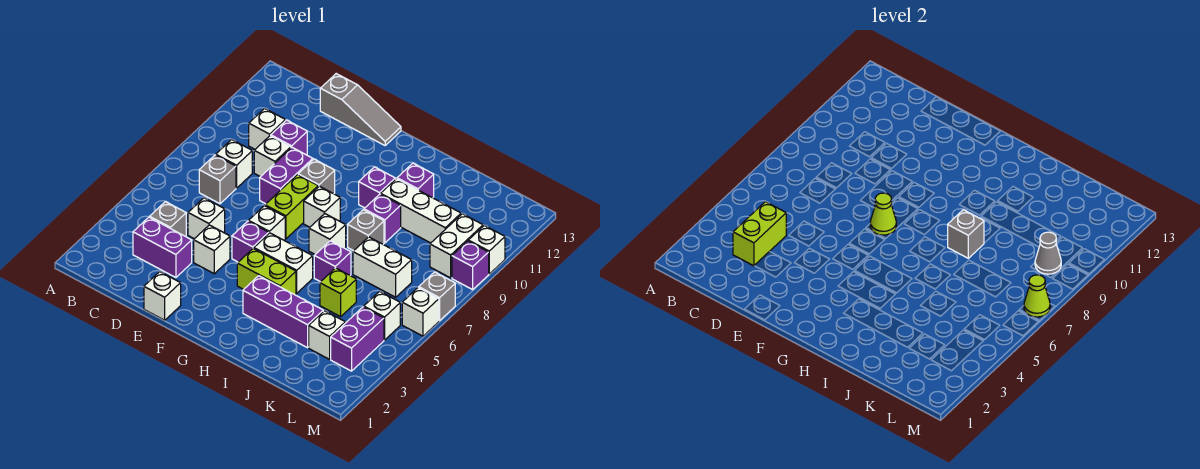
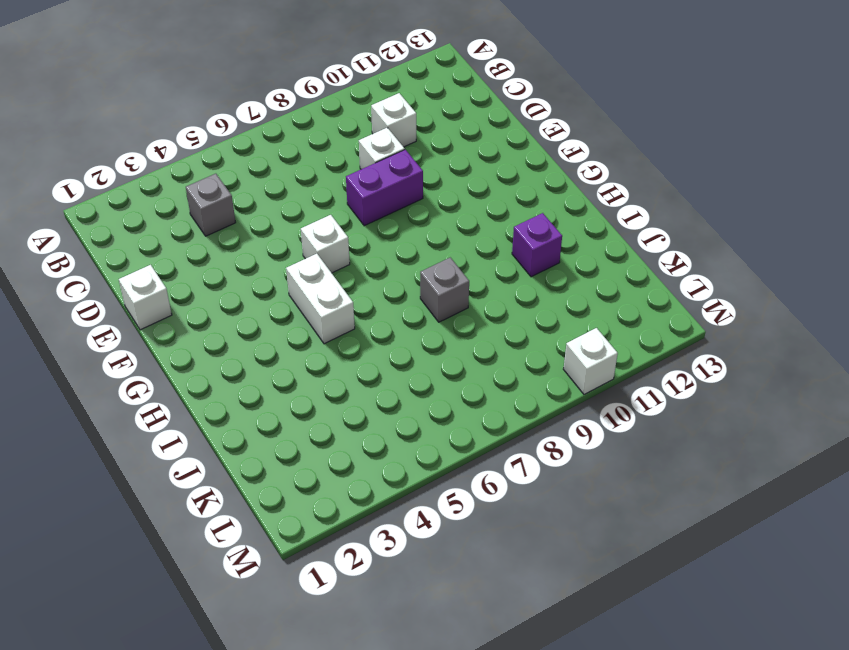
none -> purple 1x2 brick [133,217,192,278]
none -> grey 1x1 brick [199,155,236,204]
none -> white 1x1 brick [216,139,252,188]
none -> white 1x1 brick [188,198,225,239]

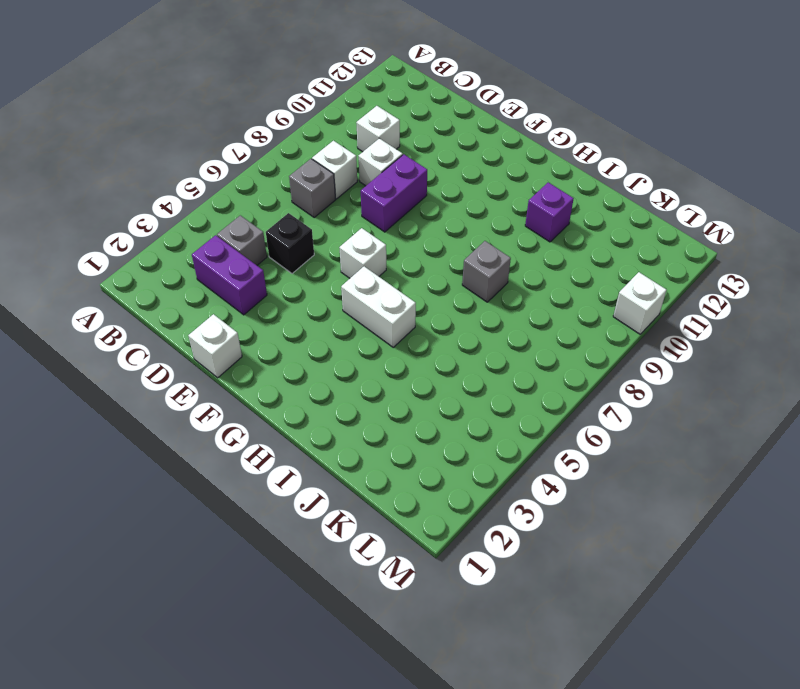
black 1x1 brick [266,213,314,274] -> white 1x1 brick [188,198,225,239]
none -> purple 1x1 brick [271,120,307,155]
none -> grey 1x3 slope [320,74,401,145]
none -> white 1x1 brick [194,225,230,274]
none -> purple 1x1 brick [232,221,269,262]

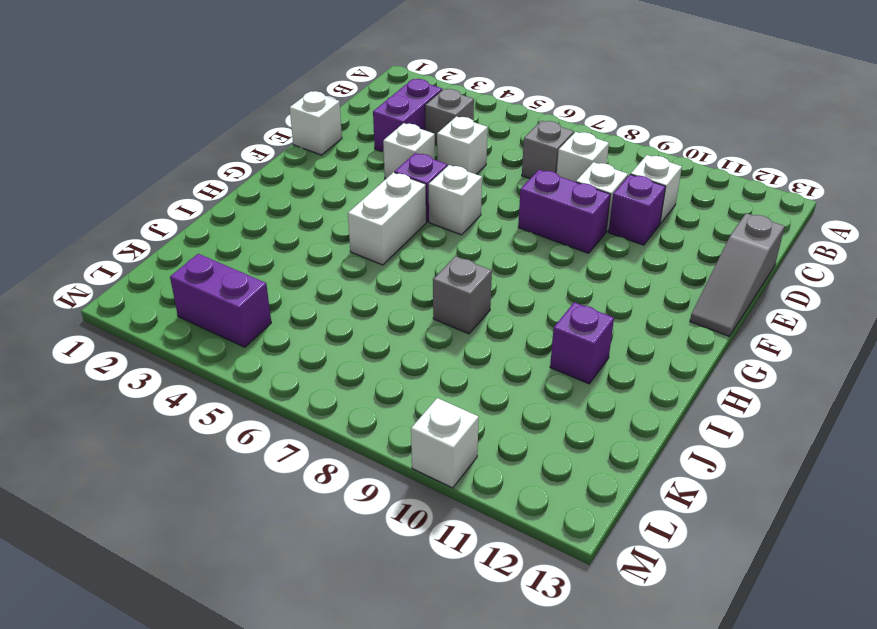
none -> lime 1x2 brick [265,175,318,239]
none -> grey 1x1 brick [298,159,335,194]
none -> lime 1x2 brick [237,248,296,295]
none -> white 1x1 brick [304,186,340,227]

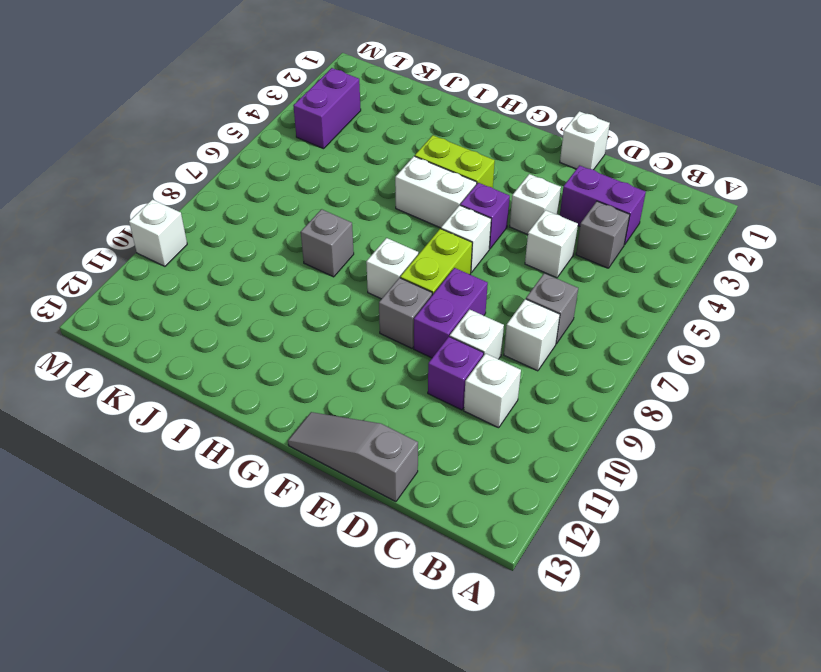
none -> purple 1x3 brick [243,276,323,348]
none -> white 1x1 brick [309,214,346,254]
none -> purple 1x1 brick [359,167,395,208]
none -> purple 1x1 brick [314,241,351,282]

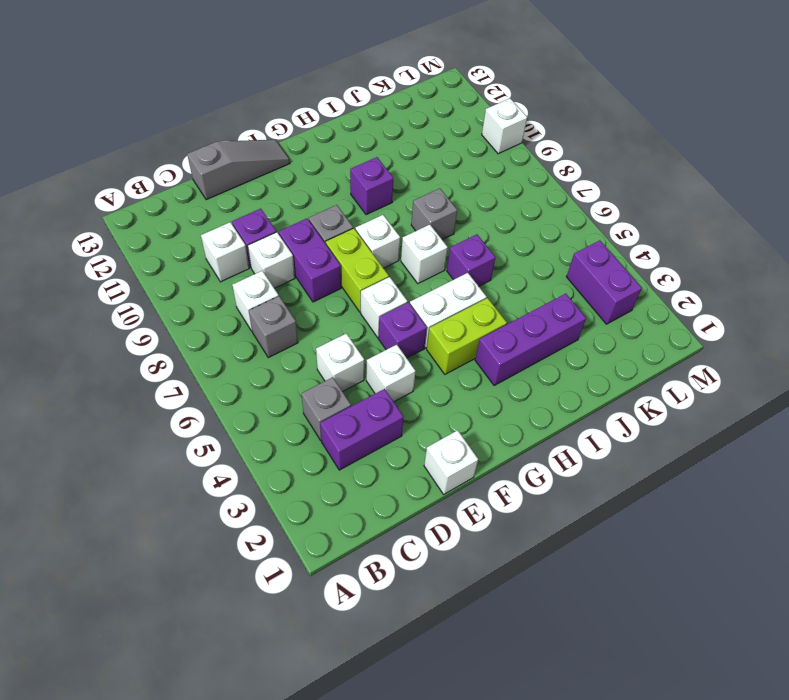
none -> purple 1x1 brick [364,194,401,243]
none -> white 1x3 brick [381,179,461,243]
none -> purple 1x1 brick [397,163,434,198]
none -> lime 1x1 brick [320,268,356,317]

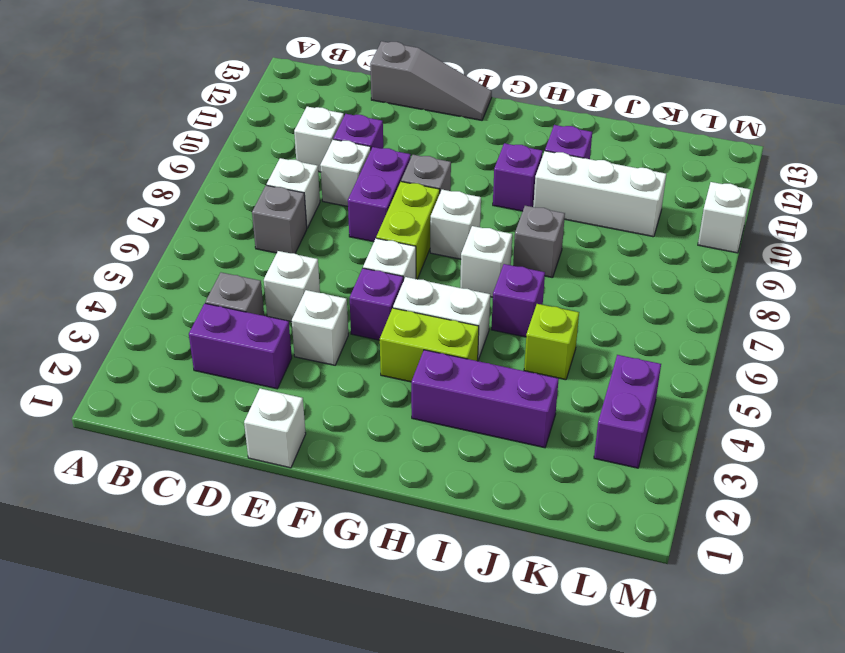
none -> purple 1x1 brick [364,194,401,243]
none -> white 1x2 brick [353,237,412,297]
none -> white 1x1 brick [309,311,345,359]
none -> white 1x1 brick [364,291,400,340]

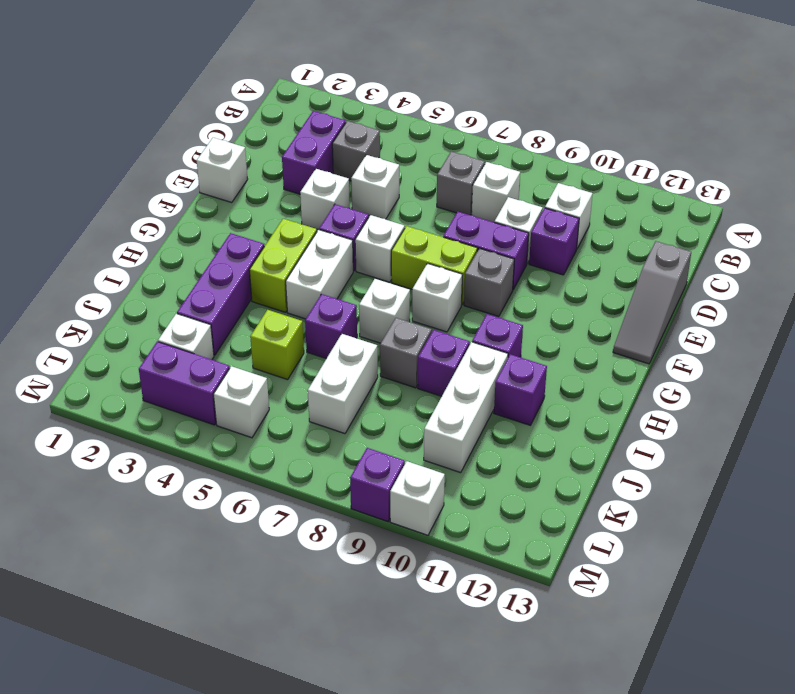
none -> white 1x2 brick [430,214,483,278]
none -> white 1x1 brick [402,288,439,336]
none -> grey 1x1 brick [419,272,455,321]
none -> lime 1x2 brick [733,202,786,266]

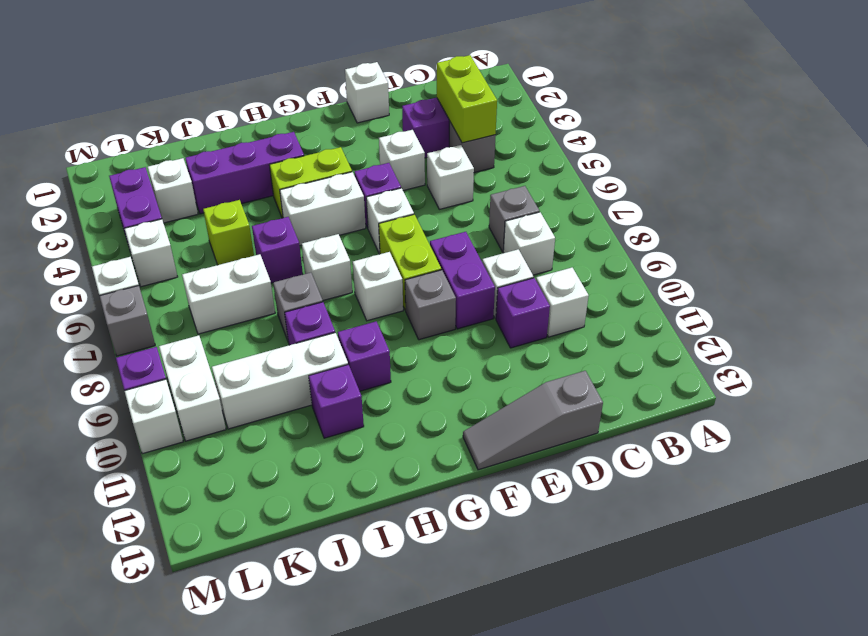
none -> lime 1x1 cone [870,193,896,235]
none -> grey 1x1 brick [948,210,984,258]
none -> grey 1x1 cone [1035,232,1061,274]
none -> lime 1x1 cone [1024,275,1050,317]

